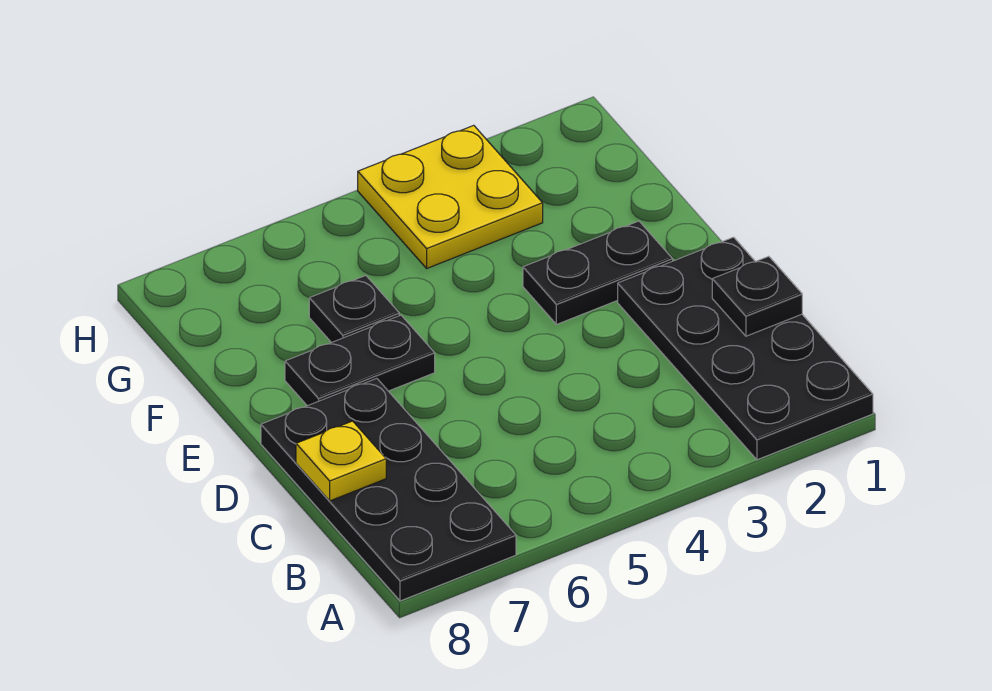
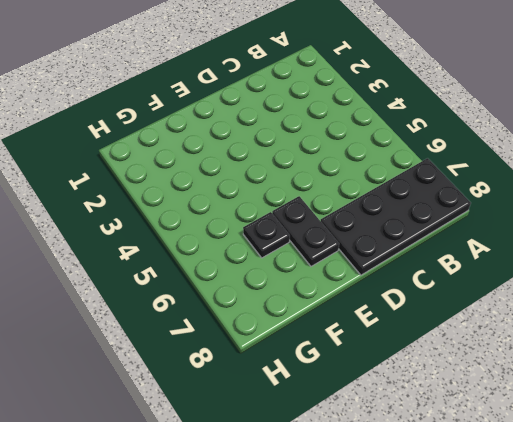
none -> black 2x4 plate [618,237,873,460]
none -> black 1x2 plate [523,221,673,325]

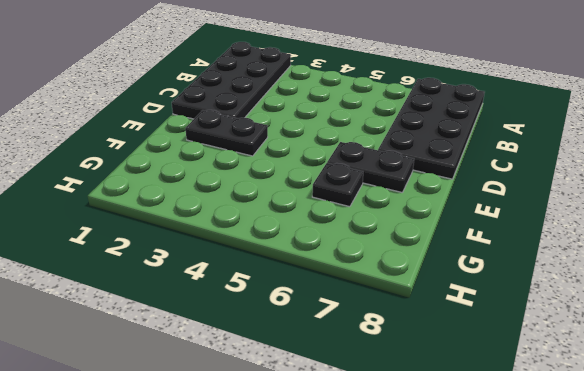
none -> yellow 2x2 plate [358,125,543,268]
none -> black 1x1 plate [712,256,802,336]

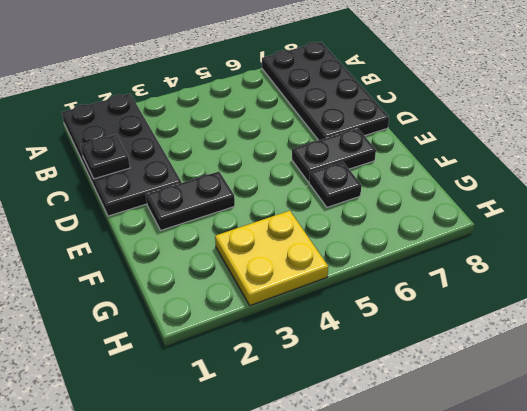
none -> yellow 1x1 plate [296,421,386,501]

